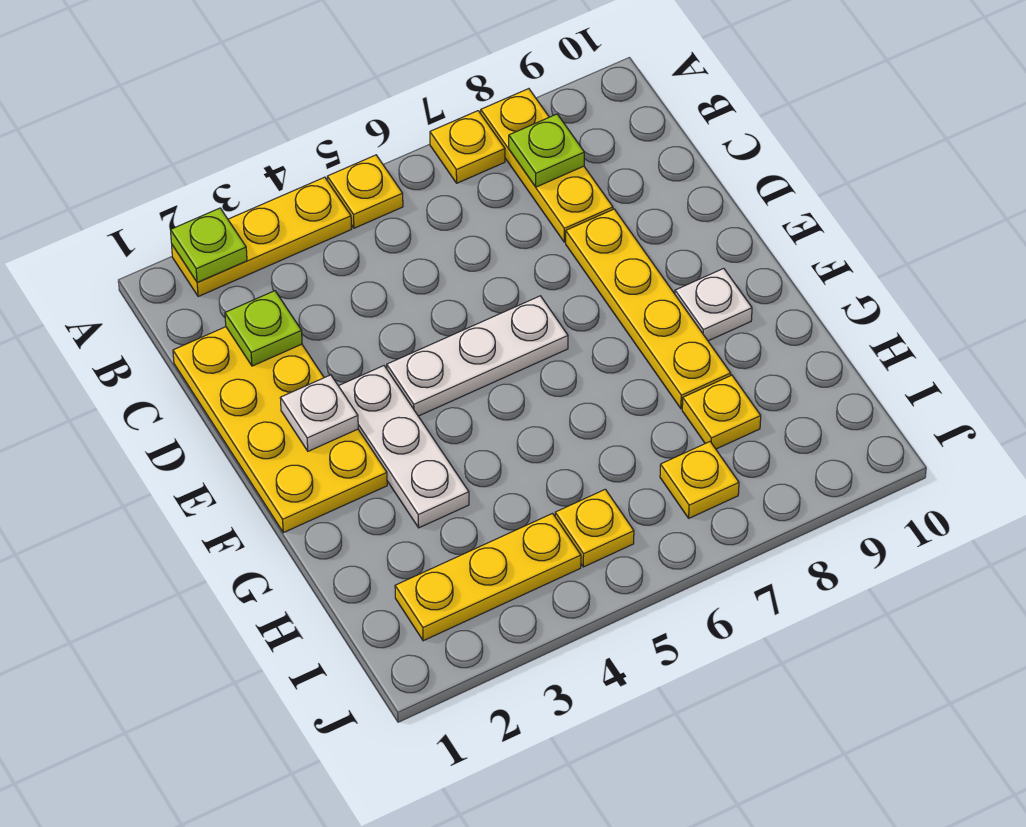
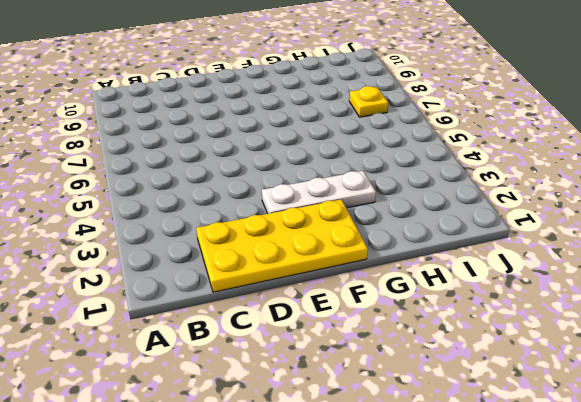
none -> yellow 1x3 plate [172,177,352,297]
none -> yellow 1x1 plate [327,155,403,228]
none -> yellow 1x1 plate [430,111,505,183]

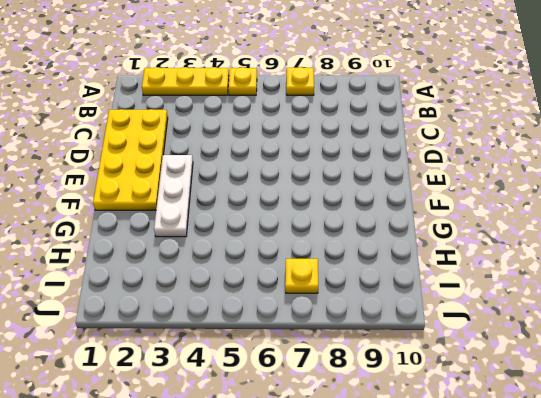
none -> yellow 1x3 plate [481,89,613,242]
none -> yellow 1x4 plate [566,209,731,409]
none -> white 1x3 plate [387,296,568,416]

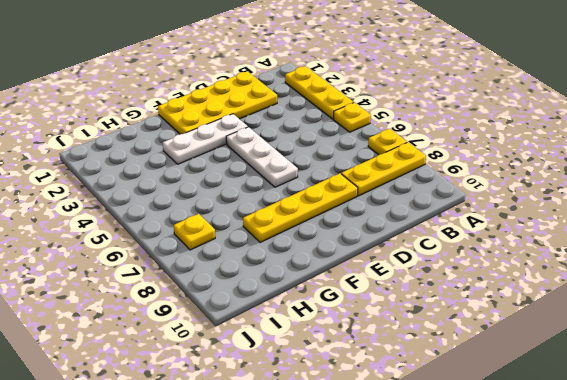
none -> white 1x1 plate [675,268,752,341]
none -> yellow 1x1 plate [682,375,761,449]
none -> yellow 1x3 plate [395,514,581,641]

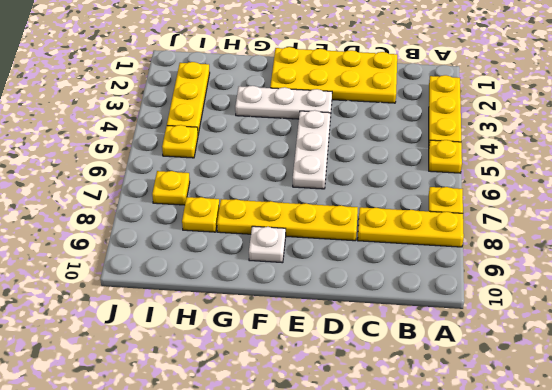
none -> lime 1x1 plate [171,208,247,282]
none -> lime 1x1 plate [509,114,584,187]
none -> lime 1x1 plate [225,291,302,366]

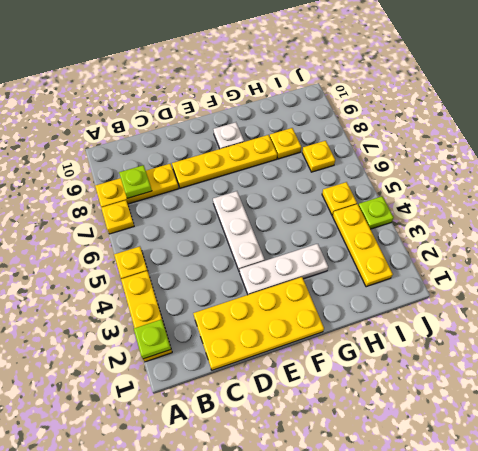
lime 1x1 plate [358,196,394,229] -> lime 1x1 plate moved to [225,291,302,366]
none -> white 1x1 plate [280,375,358,451]

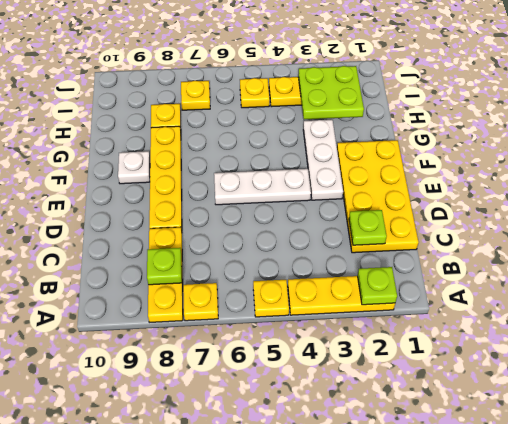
lime 2x2 plate [298,66,364,119] -> none
none -> white 1x1 plate [280,375,358,451]

